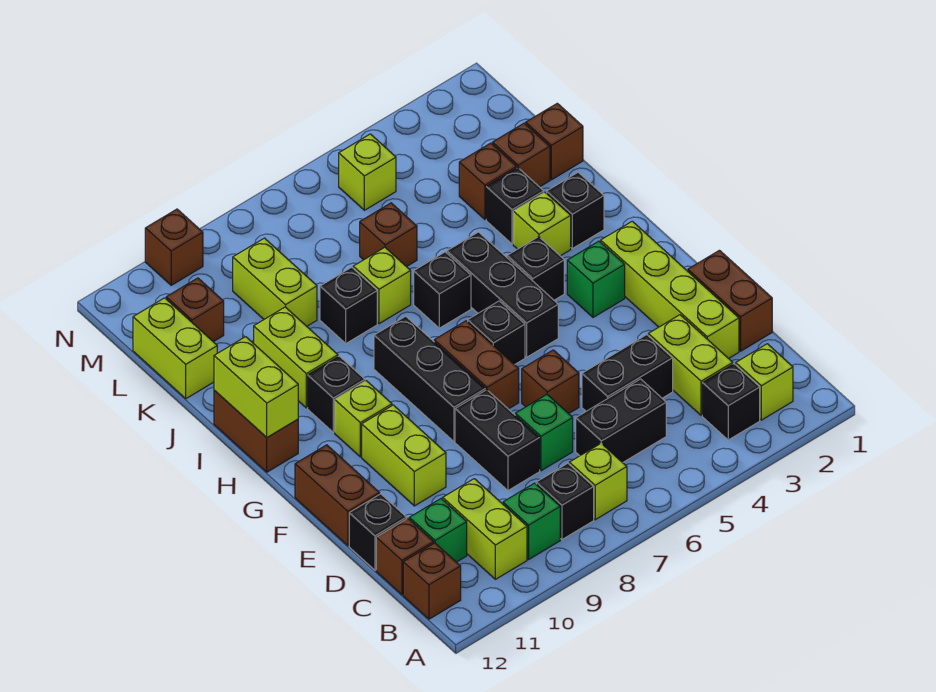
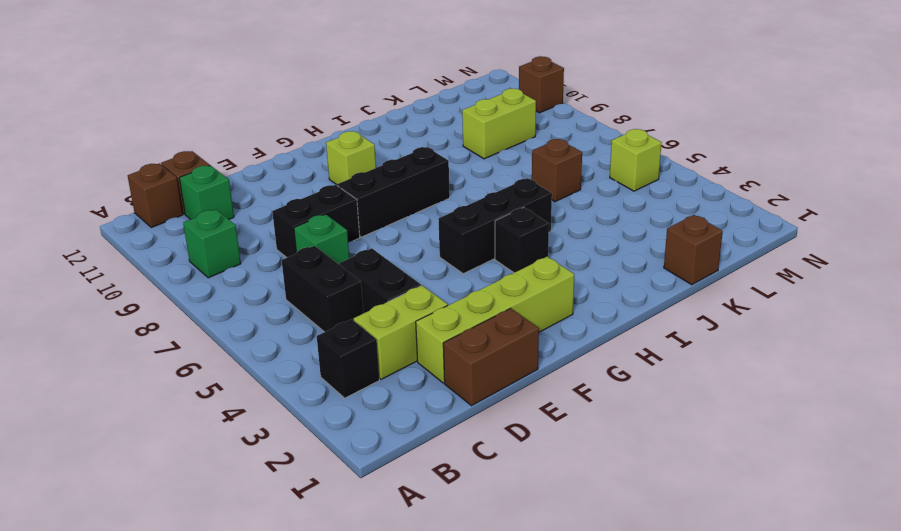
none -> lime 1x1 brick [736,344,793,420]
none -> lime 1x1 brick [569,444,627,520]
none -> black 1x1 brick [536,463,594,539]
none -> lime 1x2 brick [443,479,527,579]

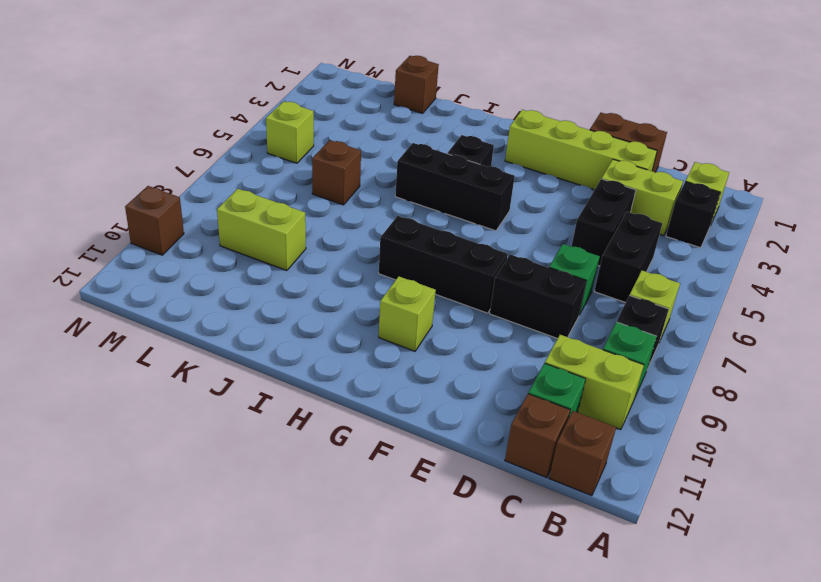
none -> black 1x1 brick [349,494,407,570]
none -> brown 1x1 brick [522,350,579,414]
none -> lime 1x2 brick [362,405,446,506]
none -> brown 1x2 brick [295,445,380,546]

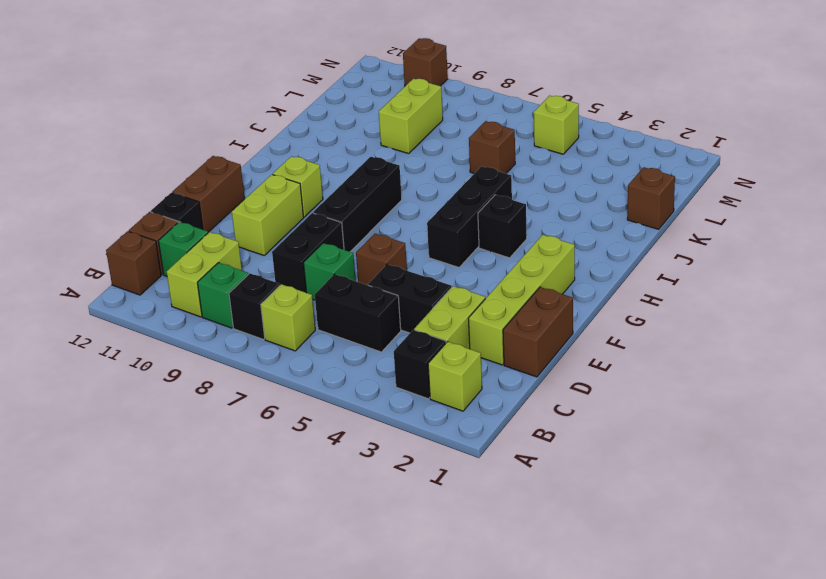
none -> brown 1x2 brick [434,321,519,409]
none -> green 1x1 brick [567,241,625,317]
none -> black 1x1 brick [468,301,525,365]
none -> black 1x1 brick [308,356,365,432]

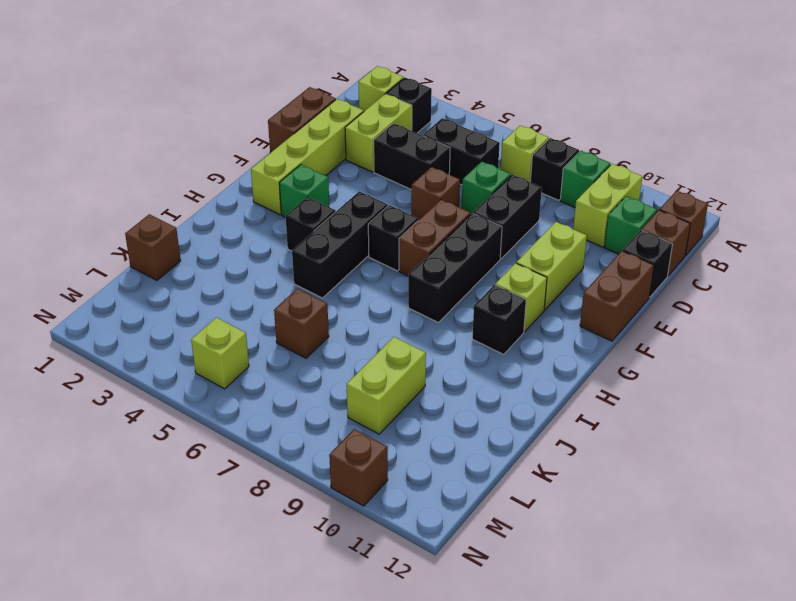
none -> brown 1x2 brick [214,391,298,472]
none -> black 1x1 brick [547,172,604,248]
none -> lime 1x1 brick [513,192,571,256]
none -> black 1x1 brick [414,252,471,328]

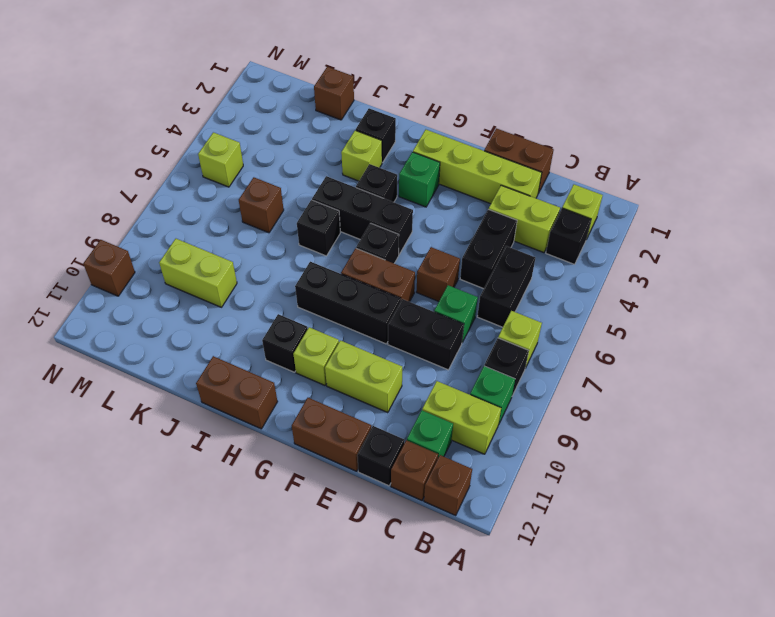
none -> lime 1x2 brick [254,307,338,408]
none -> black 1x1 brick [486,168,544,244]
none -> lime 1x1 brick [353,247,411,324]
none -> black 1x1 brick [320,267,377,343]

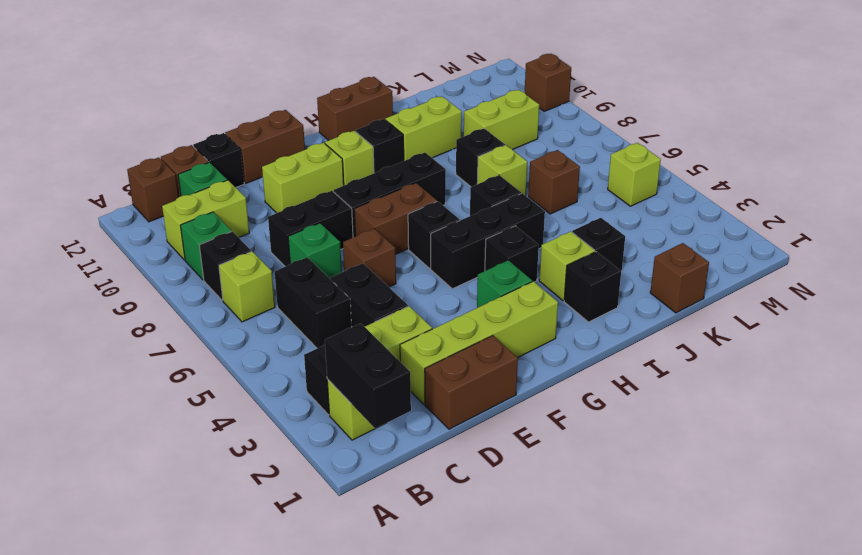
black 1x2 brick [325,323,411,429] -> none
none -> brown 1x1 brick [493,123,550,187]
none -> brown 1x1 brick [459,143,517,219]
none -> lime 1x2 brick [133,298,217,399]
none -> brown 1x1 brick [166,278,224,342]

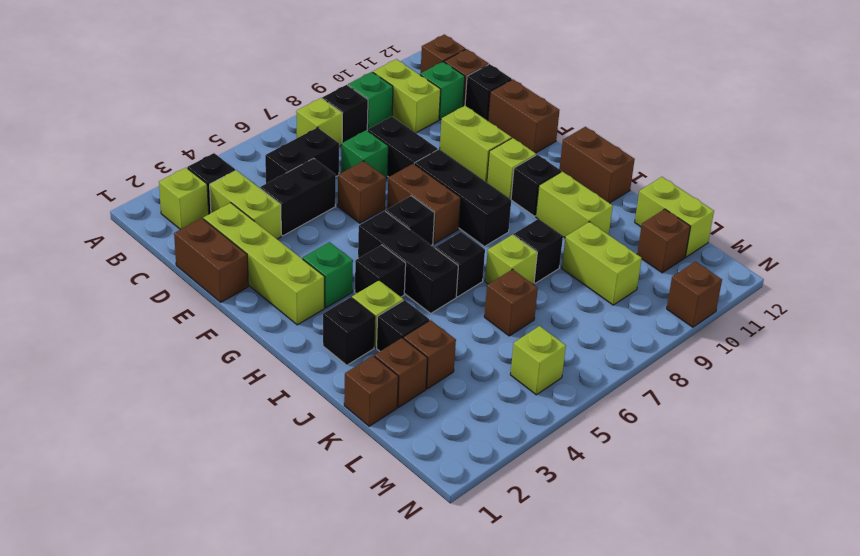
none -> lime 1x2 brick [214,337,298,437]

